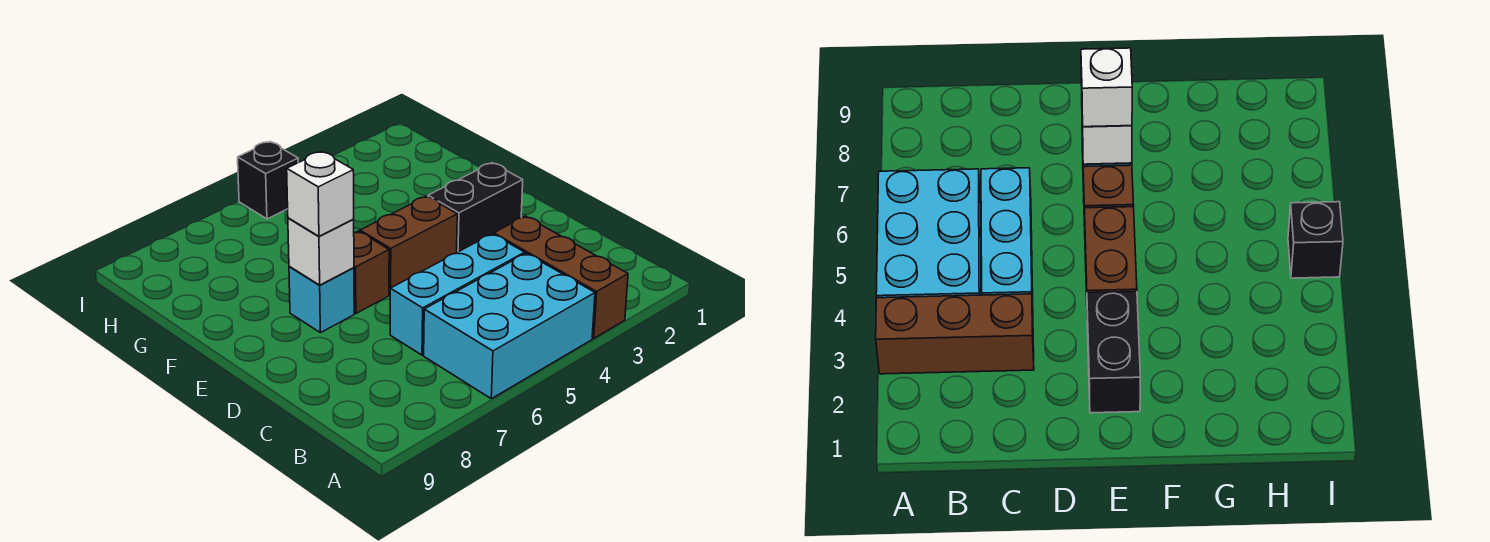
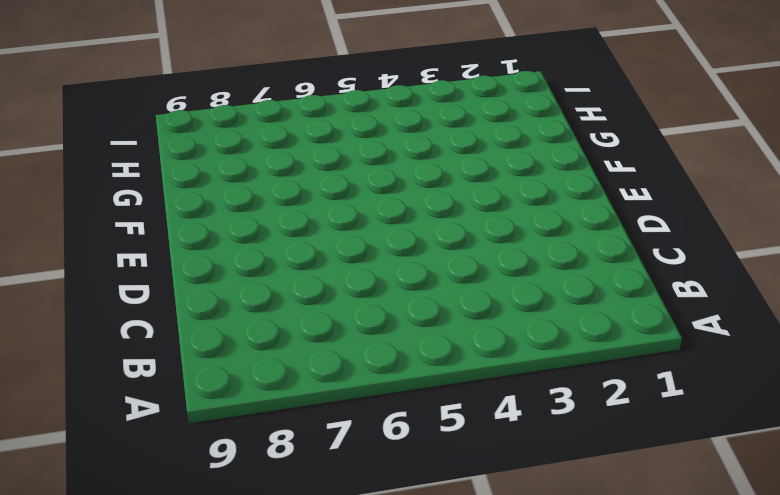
none -> brown 1x3 brick [494,216,628,338]
none -> cyan 2x3 brick [424,253,595,399]

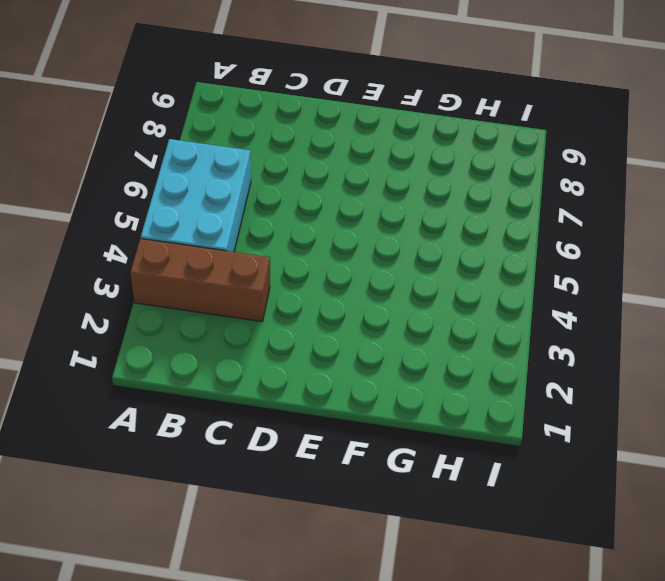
none -> cyan 1x3 brick [390,234,525,355]
none -> black 1x2 brick [428,163,523,252]

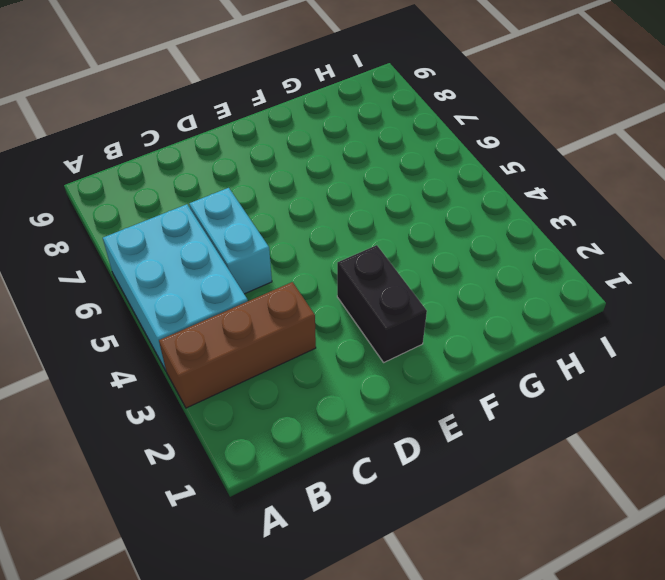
cyan 1x2 brick [189,188,272,294] -> cyan 1x3 brick [390,234,525,355]
none -> brown 1x2 brick [360,196,457,294]
none -> brown 1x1 brick [354,231,389,313]

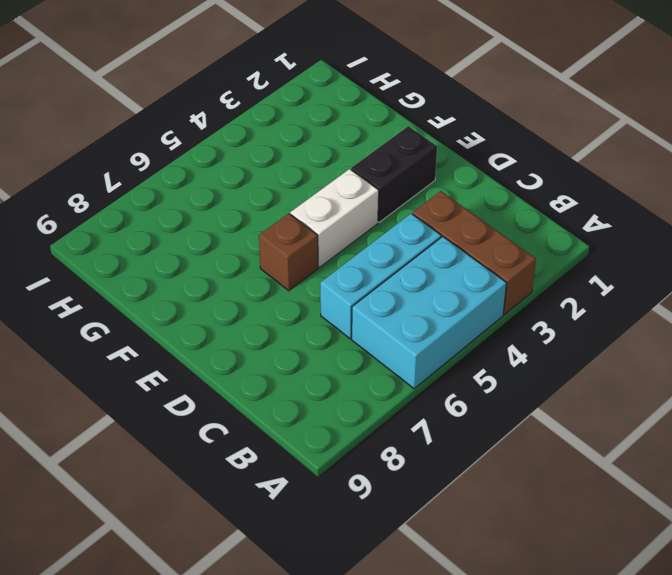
white 1x2 brick [290,169,379,267] -> brown 1x2 brick [360,196,457,294]
none -> cyan 1x1 brick [289,266,354,333]
none -> black 1x1 brick [238,142,298,219]

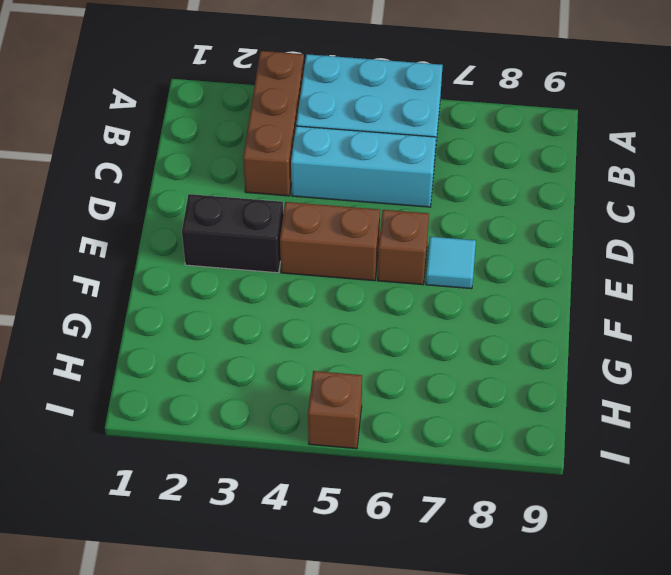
cyan 1x1 tile [426,237,476,289] -> cyan 1x1 brick [289,266,354,333]
brown 1x1 brick [308,371,362,449] -> black 1x1 brick [238,142,298,219]
none -> white 1x1 brick [288,218,354,285]
none -> white 1x1 brick [287,152,354,236]

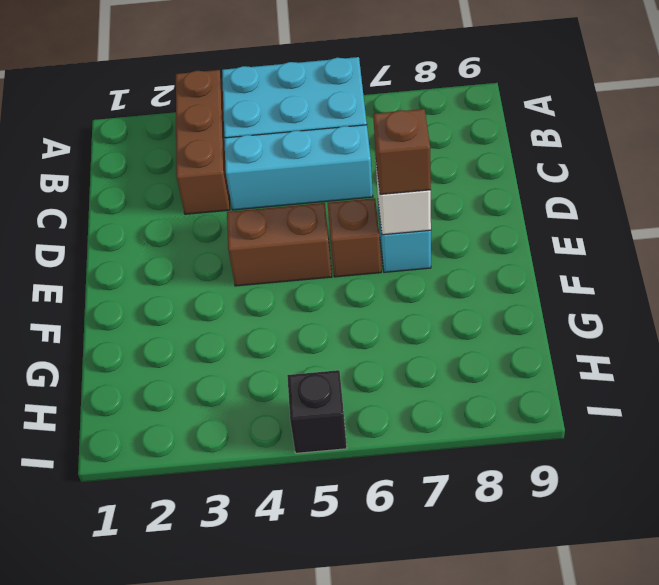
brown 1x1 brick [373,109,431,194] -> white 1x1 brick [287,152,354,236]
none -> black 1x2 brick [428,163,523,252]

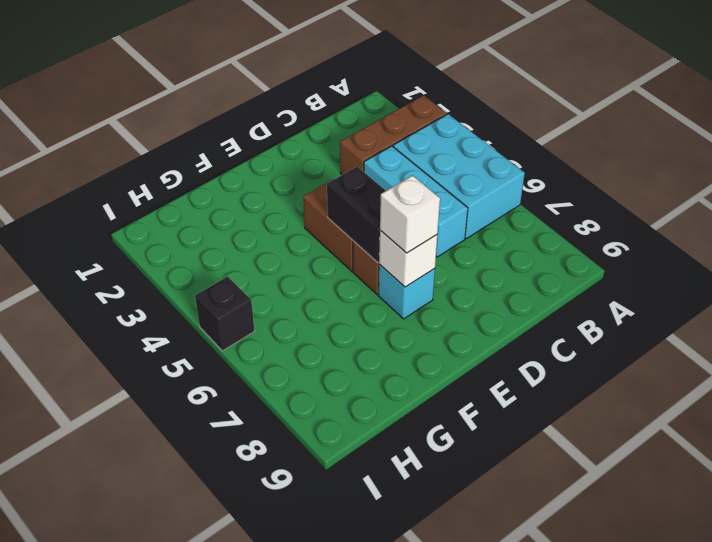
black 1x2 brick [327,167,386,263] -> black 1x2 brick moved to [428,163,523,252]

